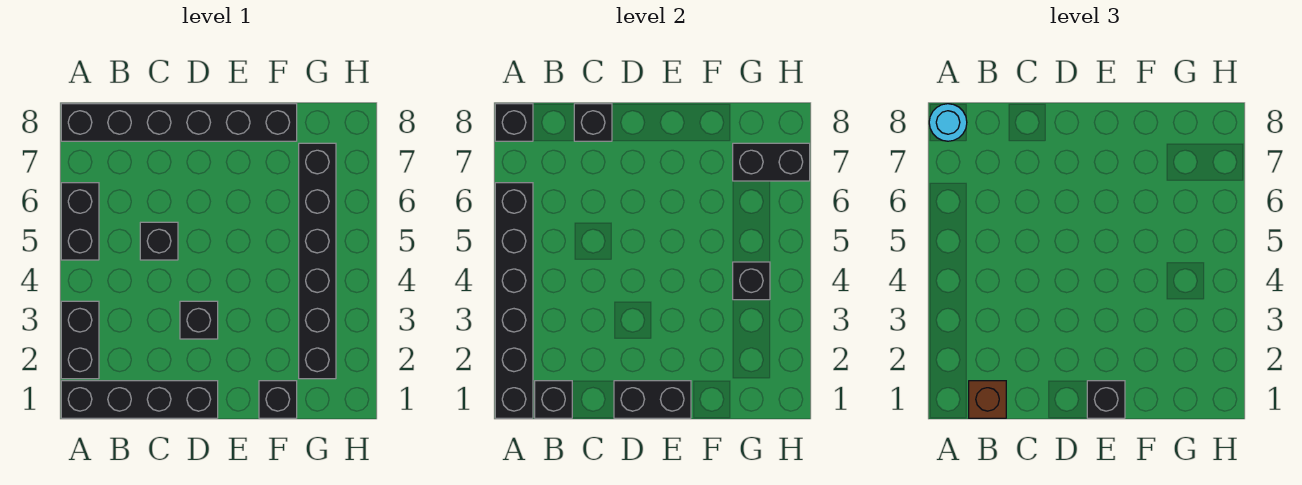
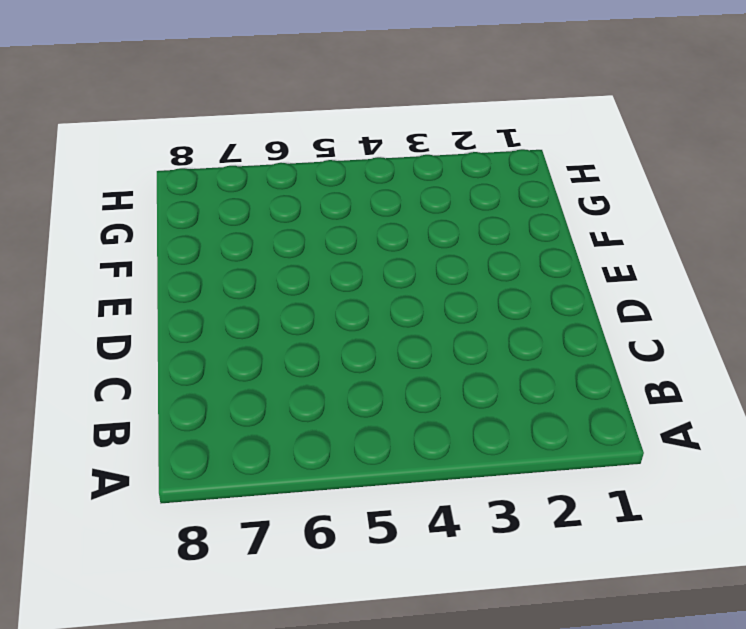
none -> black 1x4 brick [61,381,218,418]
none -> black 1x2 brick [61,301,99,379]
none -> black 1x2 brick [61,183,99,260]

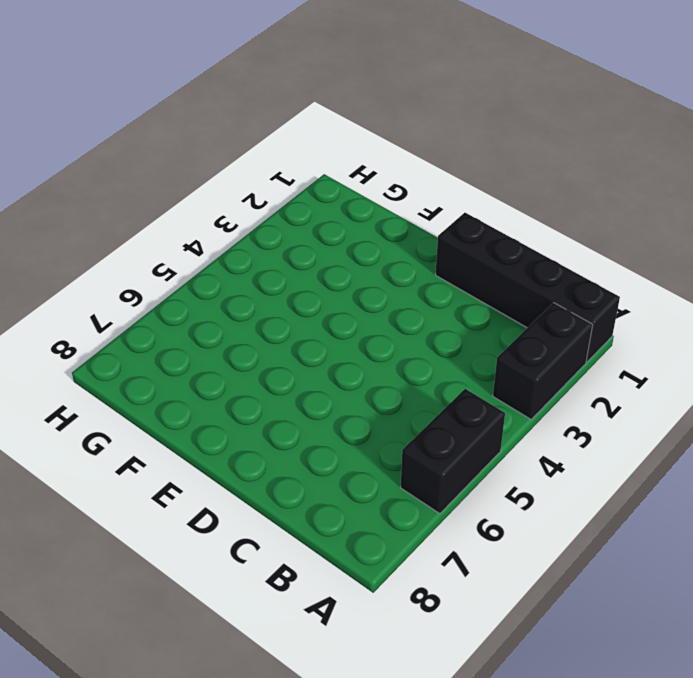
none -> black 1x6 brick [61,104,297,141]
none -> black 1x1 brick [140,222,178,260]
none -> black 1x1 brick [180,301,218,339]

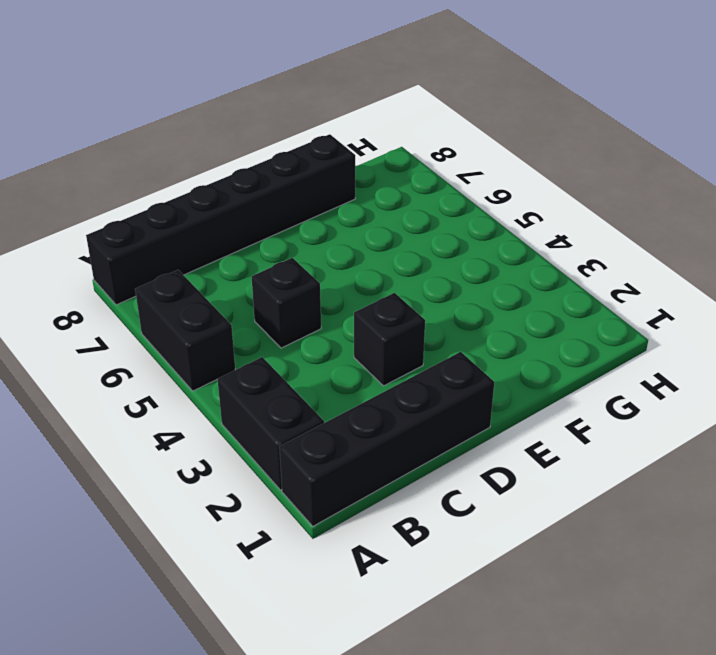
none -> black 1x1 brick [259,381,297,418]
none -> black 1x6 brick [299,143,336,379]
none -> black 1x6 brick [495,183,533,418]

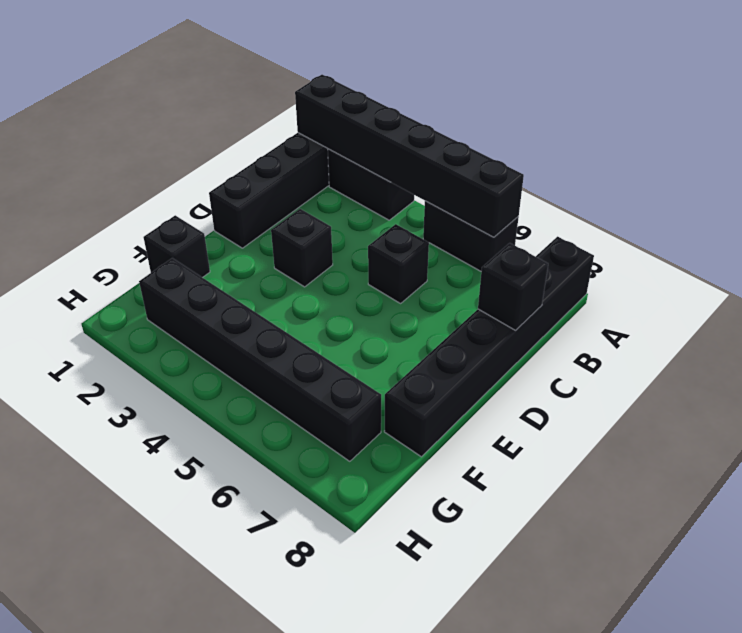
none -> black 1x1 brick [495,104,533,141]
none -> black 1x1 brick [535,381,572,418]
none -> black 1x2 brick [614,381,691,418]

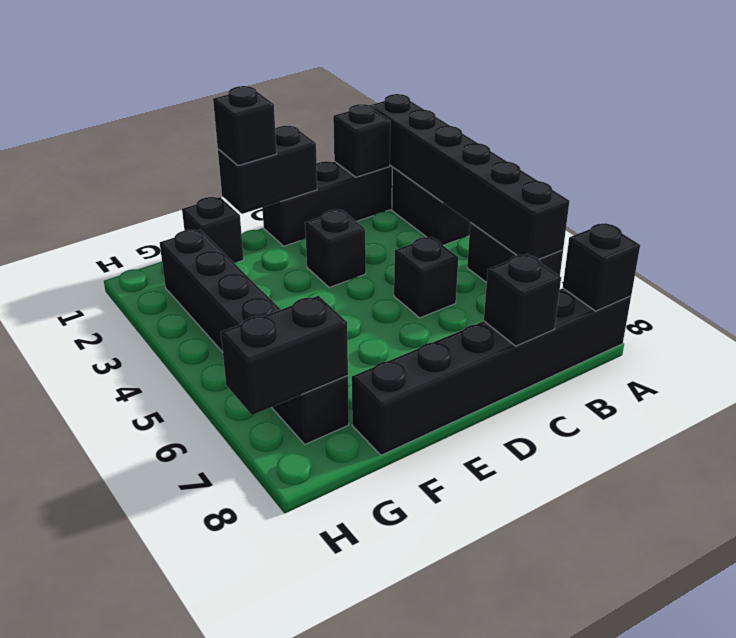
none -> black 1x1 brick [733,262,770,300]
none -> cyan 1x1 round brick [929,104,967,141]
none -> brown 1x1 brick [969,381,1006,418]

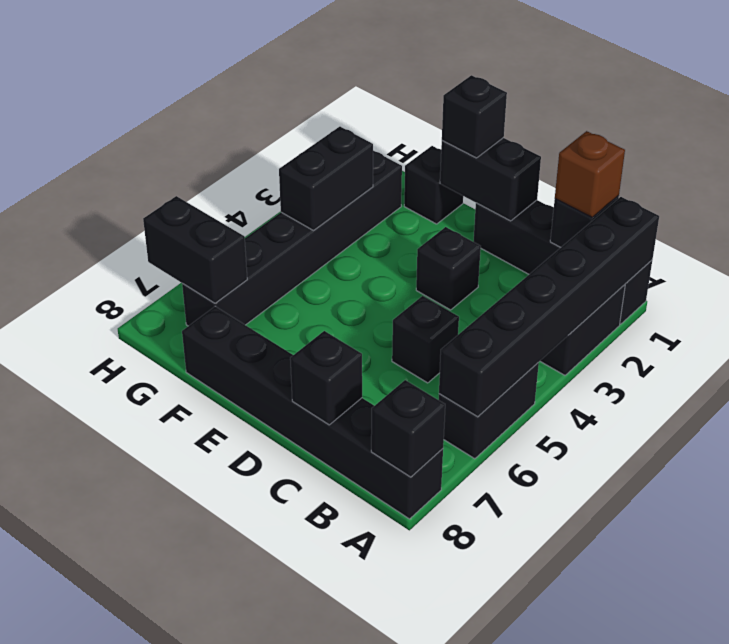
black 1x2 brick [279,127,373,231] -> black 1x1 brick [733,262,770,300]
none -> cyan 1x1 round brick [929,104,967,141]

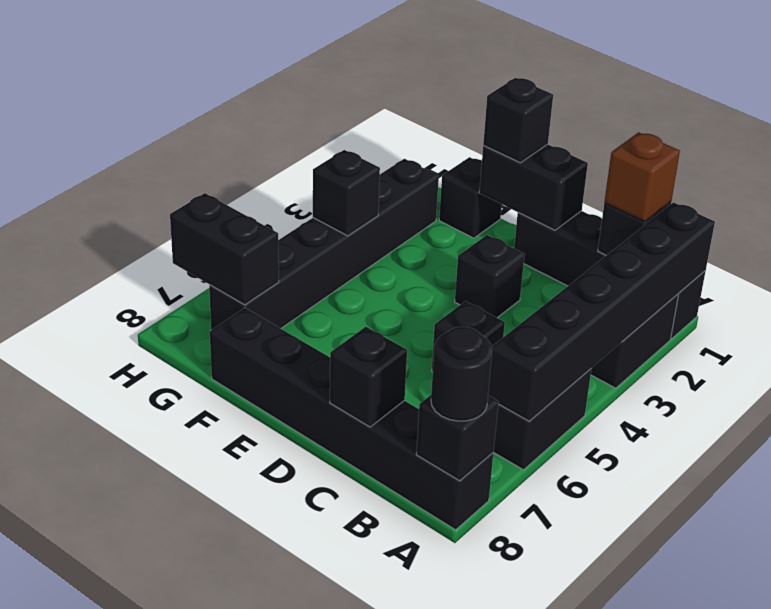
black 1x1 round brick [431,327,492,421] -> cyan 1x1 round brick [929,104,967,141]

